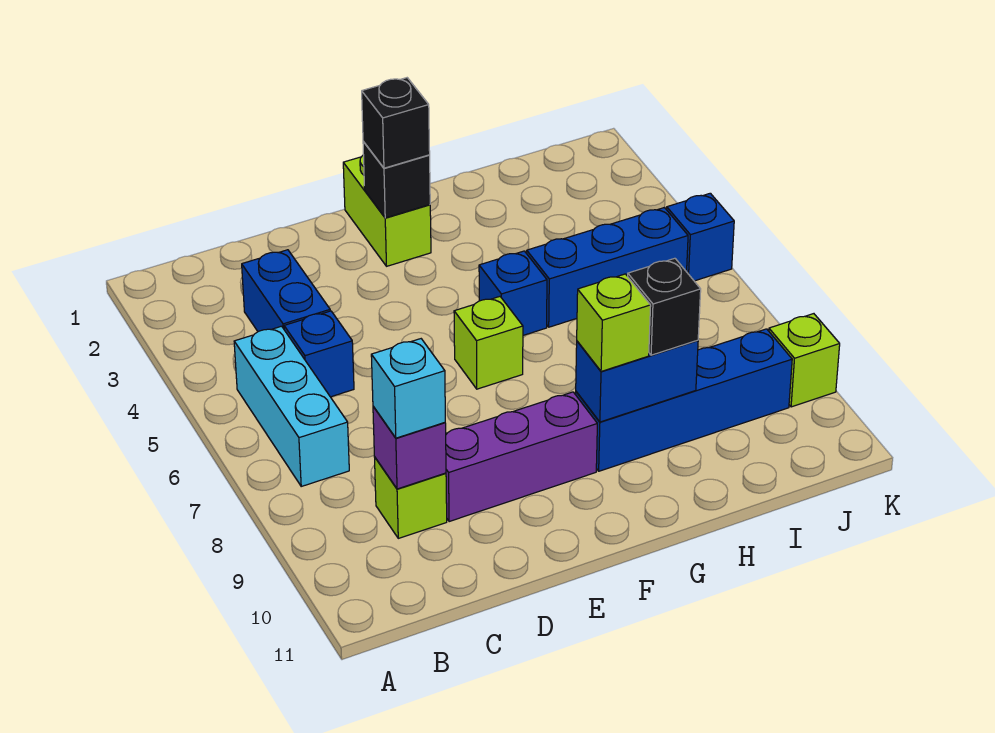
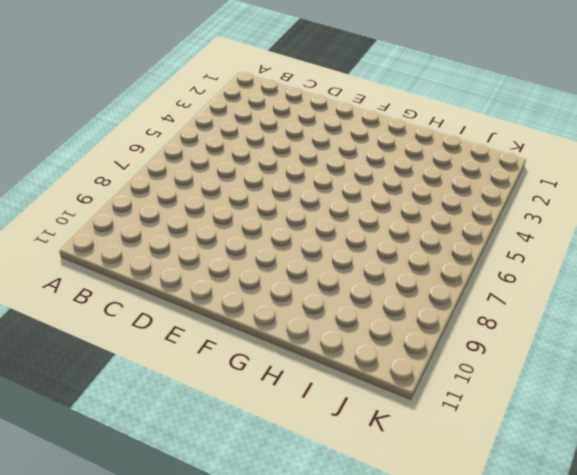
none -> cyan 1x3 brick [234,326,349,486]
none -> blue 1x2 brick [242,250,330,332]
none -> blue 1x1 brick [284,311,354,397]

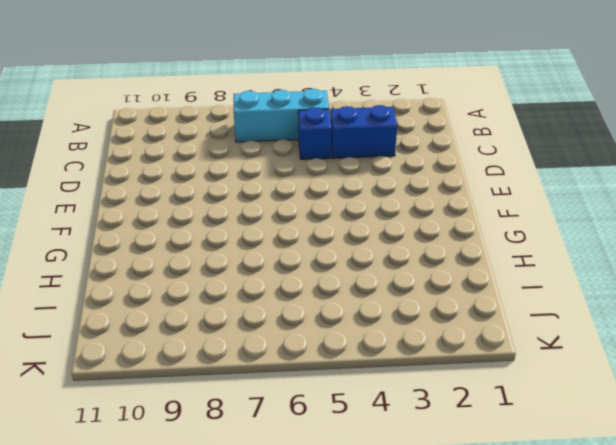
none -> lime 1x1 brick [375,458,447,538]
none -> purple 1x3 brick [446,392,597,522]
none -> lime 1x2 brick [343,155,431,266]

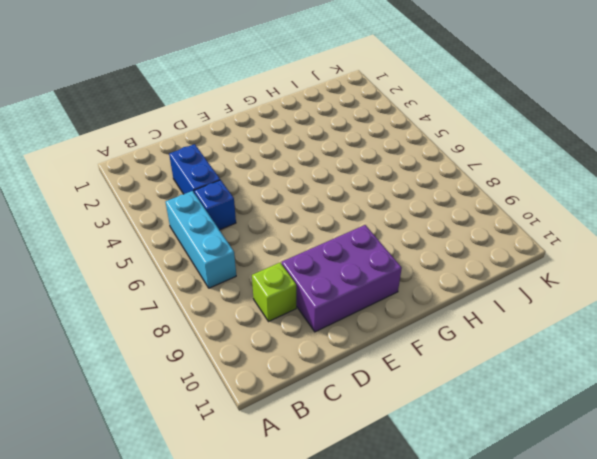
purple 2x3 brick [282,225,402,332] -> purple 1x3 brick [446,392,597,522]
none -> lime 1x2 brick [343,155,431,266]
none -> lime 1x1 brick [454,297,523,389]
none -> blue 1x1 brick [479,251,547,335]

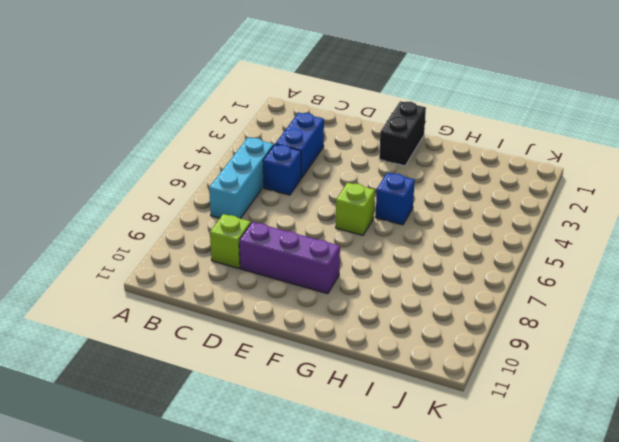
black 1x2 brick [379,101,426,166] -> lime 1x2 brick [343,155,431,266]
none -> blue 1x4 brick [576,329,792,471]
none -> blue 1x3 brick [527,207,688,327]
none -> blue 1x1 brick [667,193,734,281]

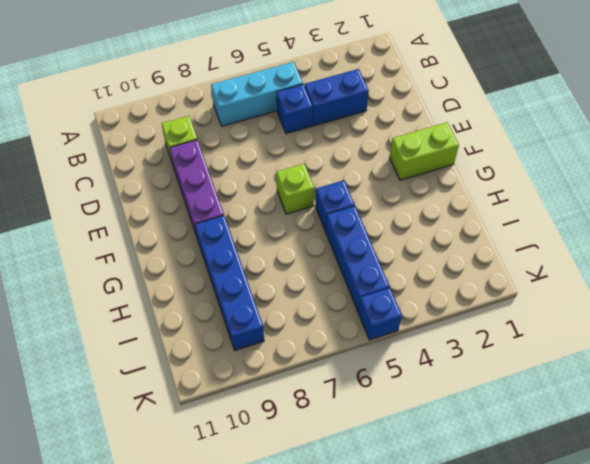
none -> lime 1x1 brick [769,314,840,407]
none -> purple 1x1 brick [373,406,446,489]
none -> black 1x1 brick [363,142,430,218]

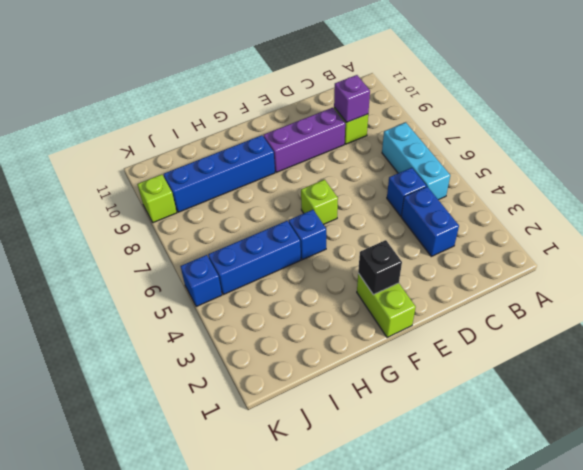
none -> blue 1x2 brick [576,340,698,422]
none -> cyan 1x1 brick [371,339,445,438]
none -> black 1x1 brick [362,78,430,168]

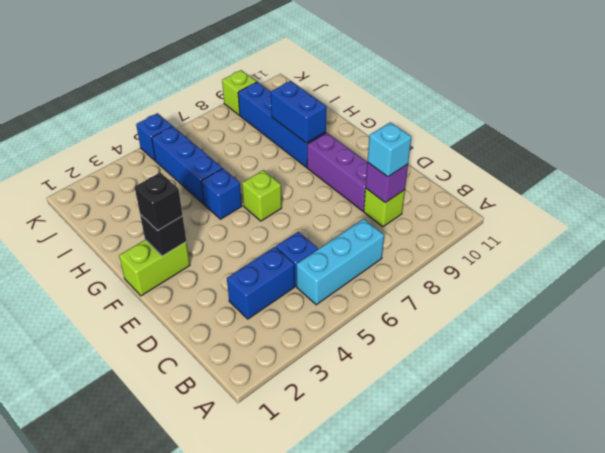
none -> lime 1x1 brick [577,274,651,371]
none -> black 1x1 brick [628,258,701,355]

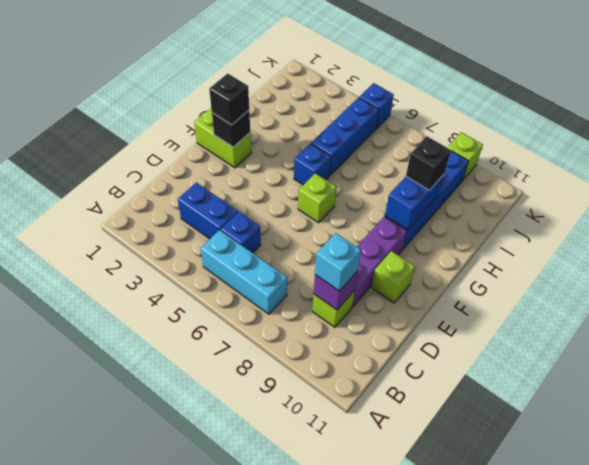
lime 1x1 brick [371,251,415,303] -> lime 1x1 brick moved to [577,274,651,371]

